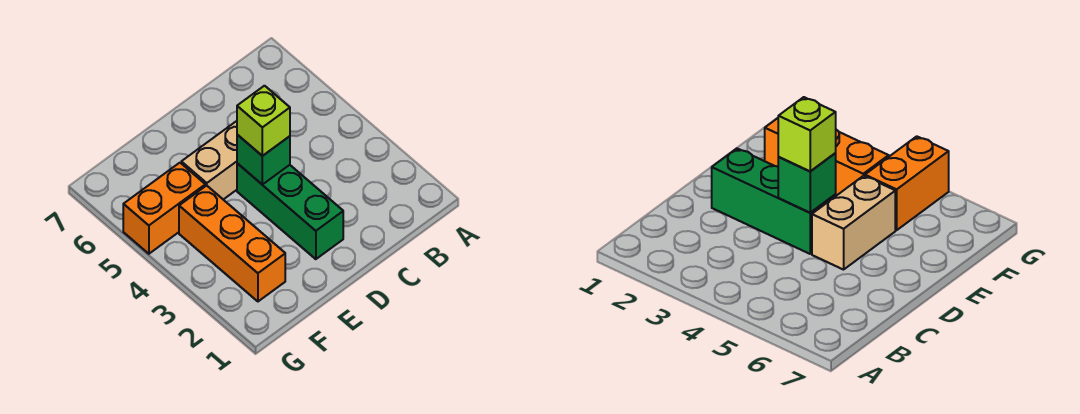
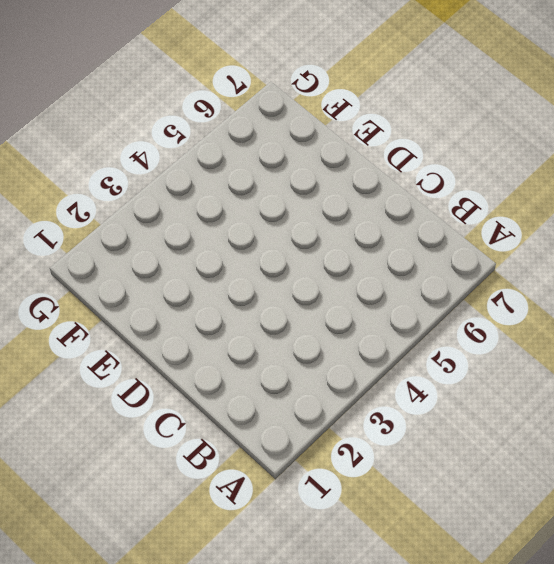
none -> green 1x3 brick [237,163,343,259]
none -> tan 1x2 brick [181,121,237,199]

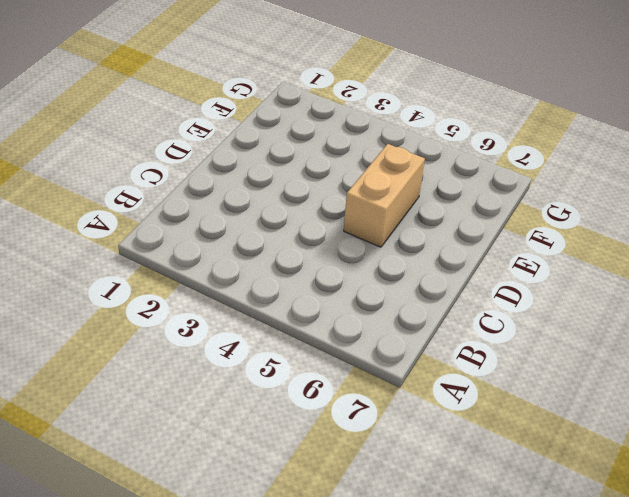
none -> green 1x3 brick [237,163,343,259]
none -> orange 1x3 brick [179,186,285,301]

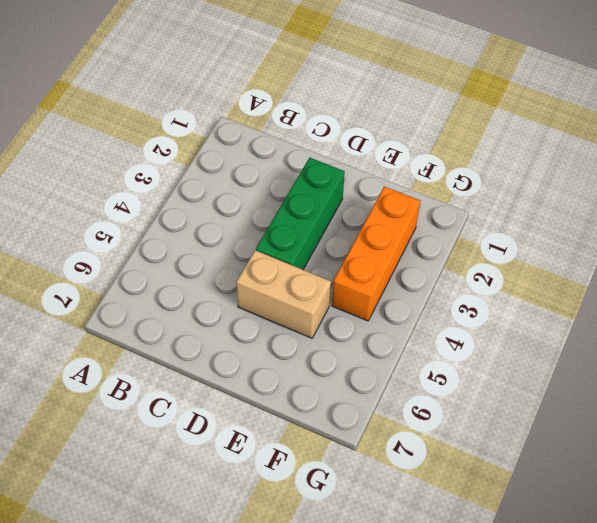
none -> orange 1x2 brick [123,163,205,254]
none -> green 1x1 brick [237,135,290,185]

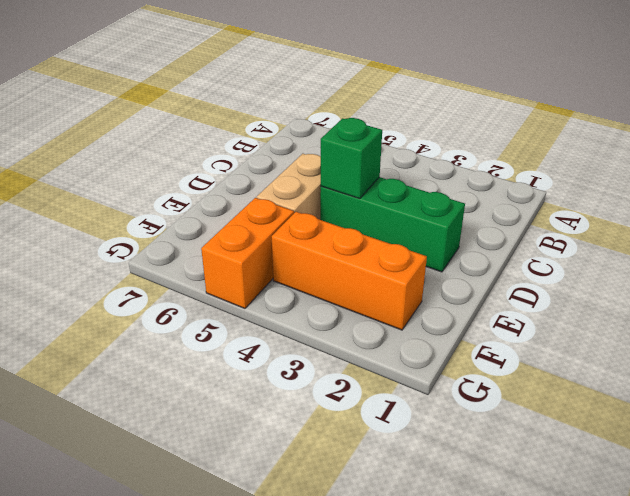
none -> lime 1x1 brick [237,86,290,156]

